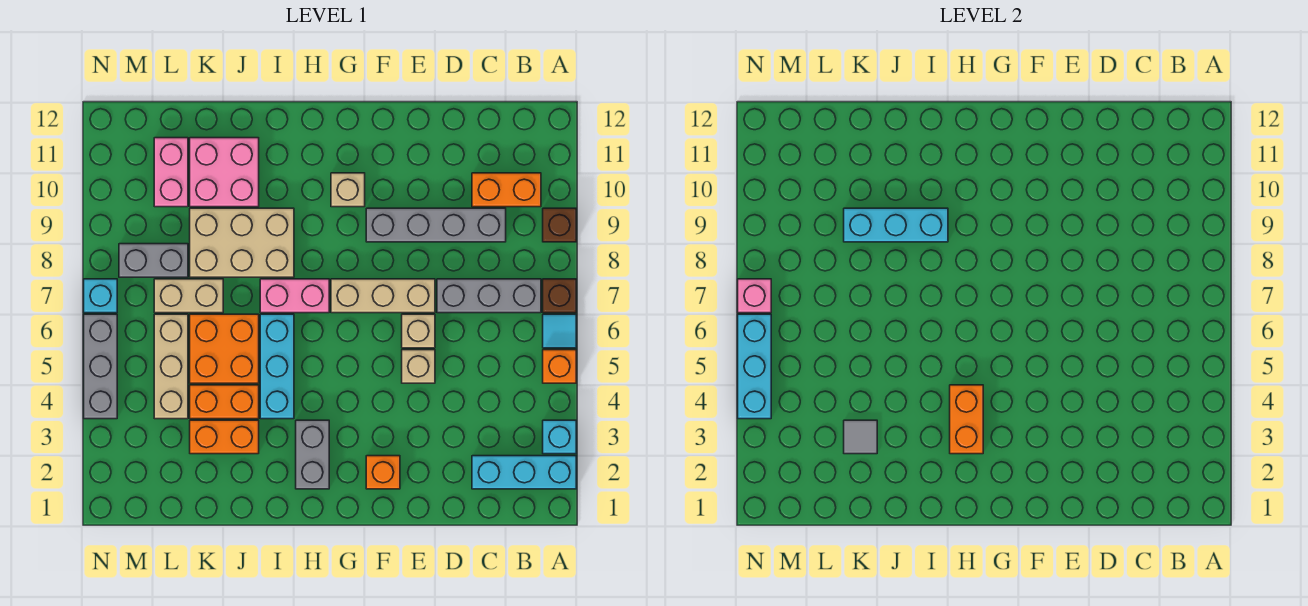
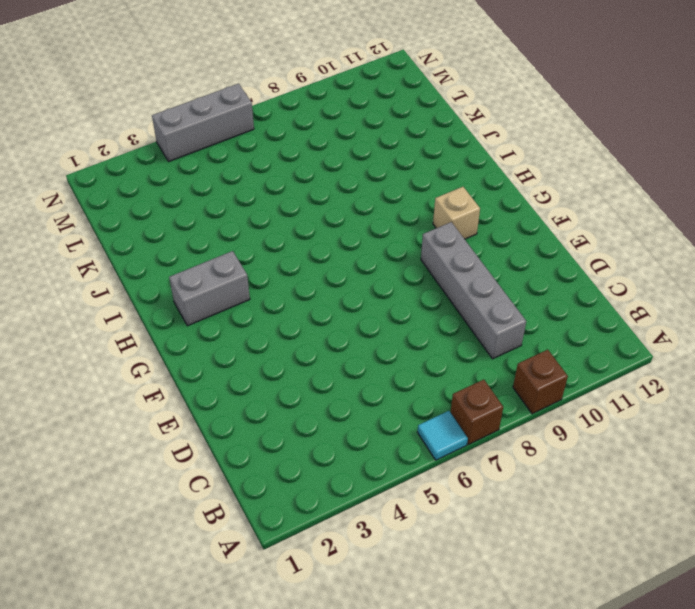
none -> cyan 1x3 brick [472,456,576,489]
none -> cyan 1x1 brick [543,420,576,454]
none -> orange 1x1 brick [543,350,576,383]
none -> grey 1x3 brick [437,279,541,313]

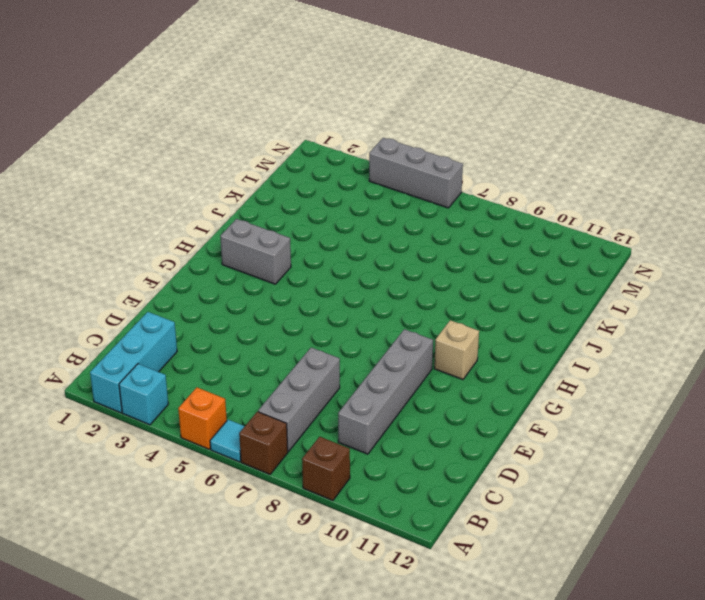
none -> orange 1x2 brick [472,173,541,207]
none -> tan 1x1 brick [402,350,435,383]
none -> tan 1x1 brick [402,314,435,348]
none -> tan 1x3 brick [331,279,435,313]

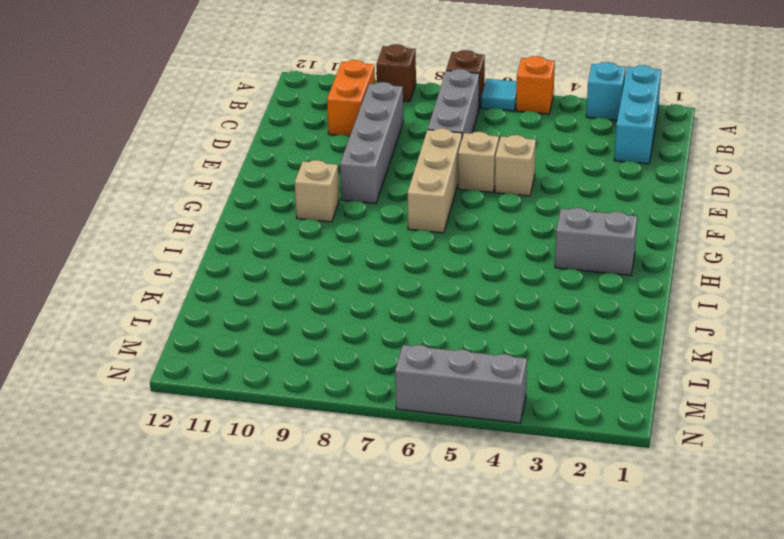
none -> orange 1x1 brick [366,456,400,489]
none -> pink 1x2 brick [260,279,329,313]
none -> cyan 1x3 brick [260,314,294,419]
none -> tan 2x3 brick [190,208,294,277]

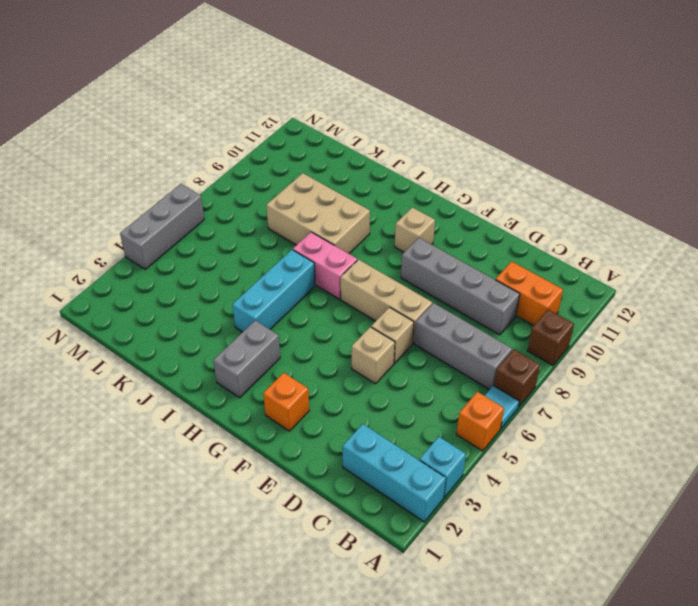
none -> orange 1x2 brick [190,420,259,454]
none -> orange 1x2 brick [190,385,259,419]
none -> orange 2x2 brick [190,314,259,383]
none -> pink 2x2 brick [190,138,259,207]

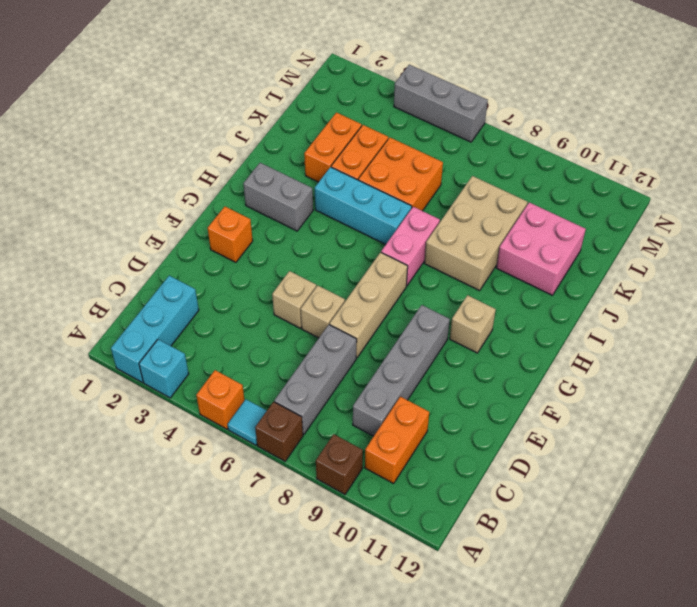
none -> tan 1x2 brick [154,279,223,313]
none -> tan 1x3 brick [154,314,188,419]
none -> grey 1x2 brick [119,244,188,277]
none -> pink 1x2 brick [154,138,188,207]

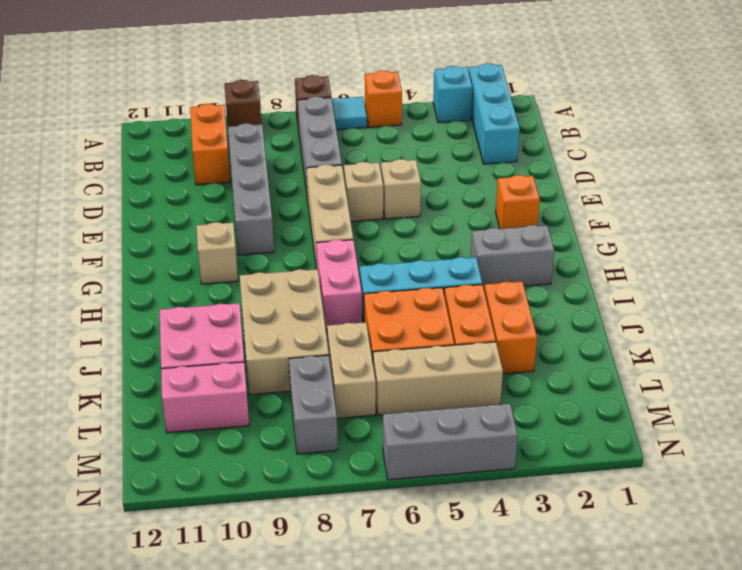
none -> cyan 1x1 brick [84,279,117,313]
none -> orange 1x2 brick [950,385,983,454]
none -> cyan 1x3 brick [844,208,948,242]
none -> grey 1x1 tile [844,420,877,454]

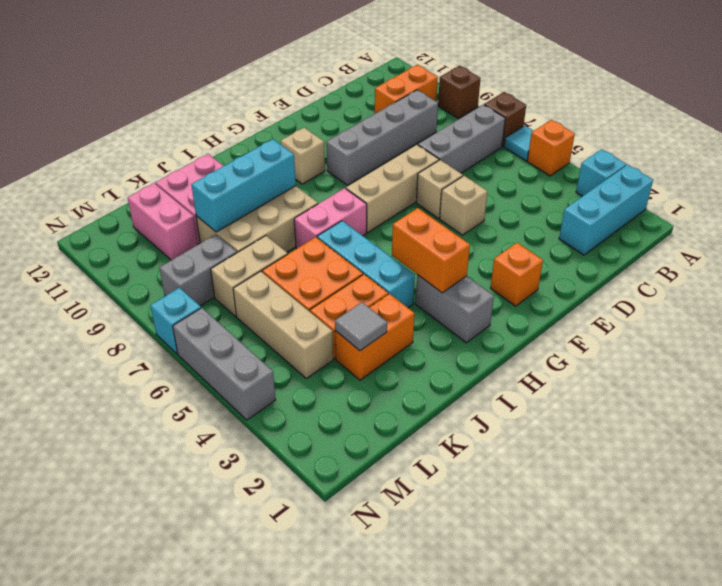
none -> cyan 1x3 brick [738,314,771,419]
none -> pink 1x1 brick [738,279,771,313]

